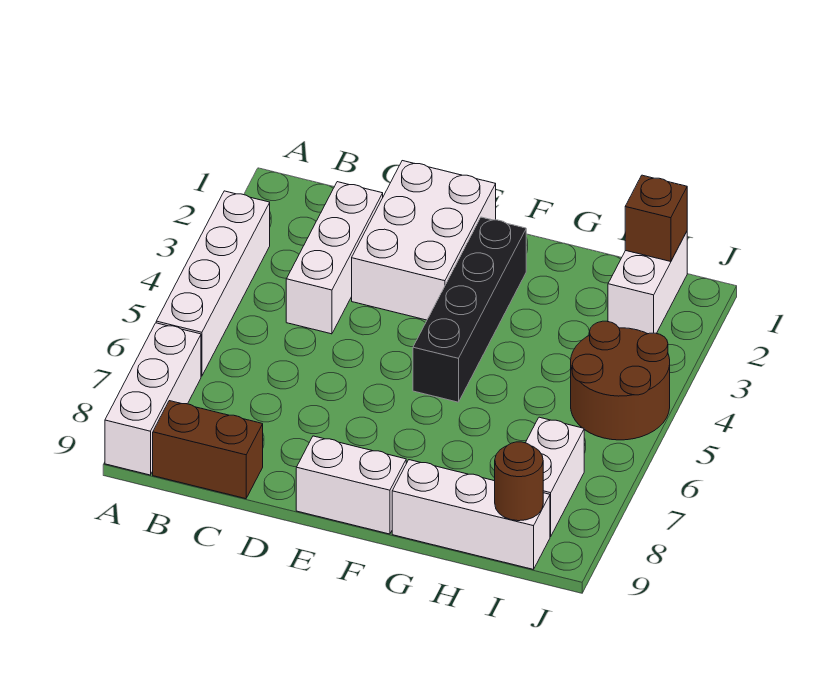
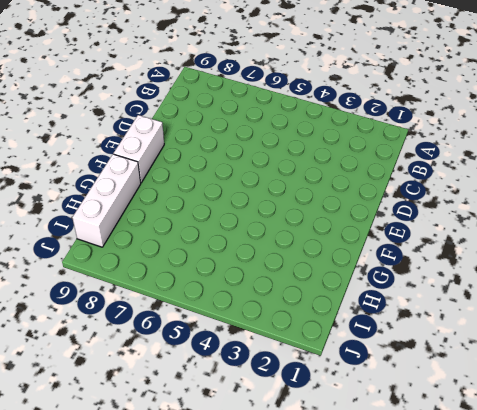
none -> white 1x4 brick [156,191,270,376]
none -> white 1x3 brick [105,323,201,475]
none -> brown 1x2 brick [153,401,263,499]

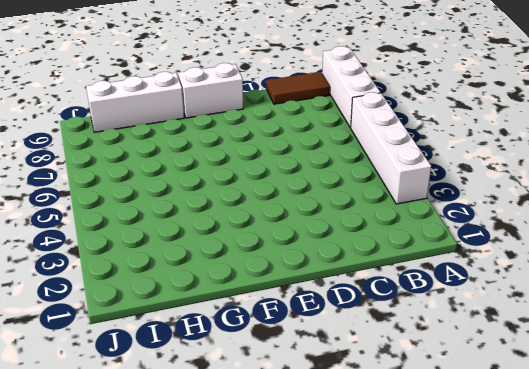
brown 1x2 tile [266,72,330,104] -> brown 1x2 brick [153,401,263,499]
none -> white 1x3 brick [286,182,383,334]
none -> white 2x3 brick [352,161,496,320]
none -> black 1x4 brick [413,217,526,402]

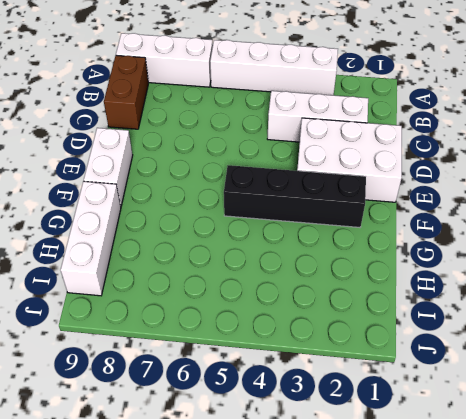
none -> white 1x2 brick [608,232,687,334]
none -> brown 2x2 round brick [571,321,670,440]
none -> white 1x2 brick [526,417,584,536]

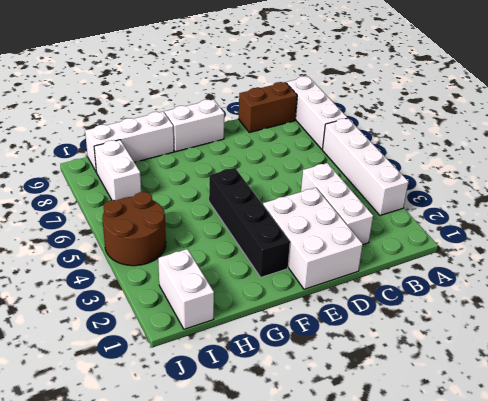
none -> brown 1x1 brick [625,175,687,262]
none -> brown 1x1 round brick [495,442,543,521]

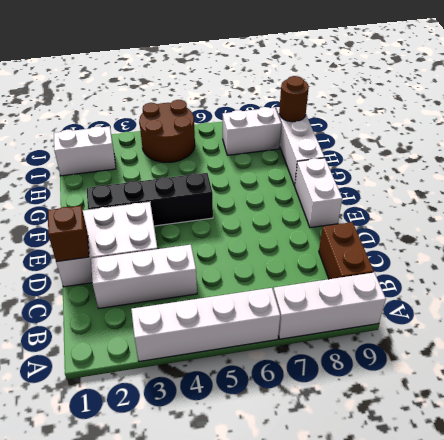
brown 1x1 brick [48,206,89,262] -> brown 1x1 brick moved to [625,175,687,262]

